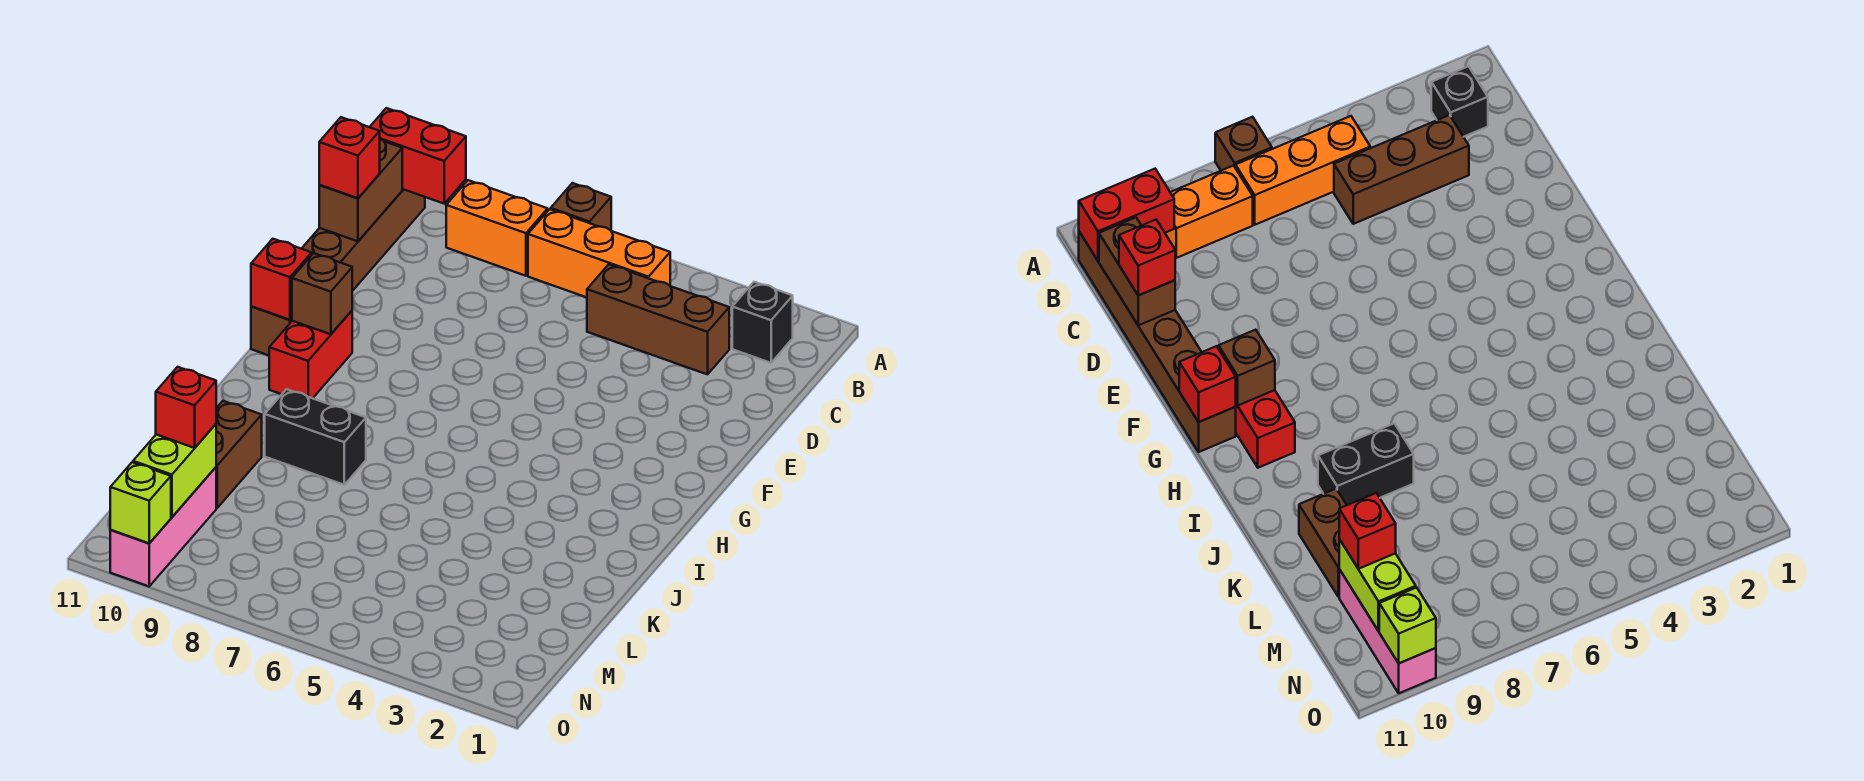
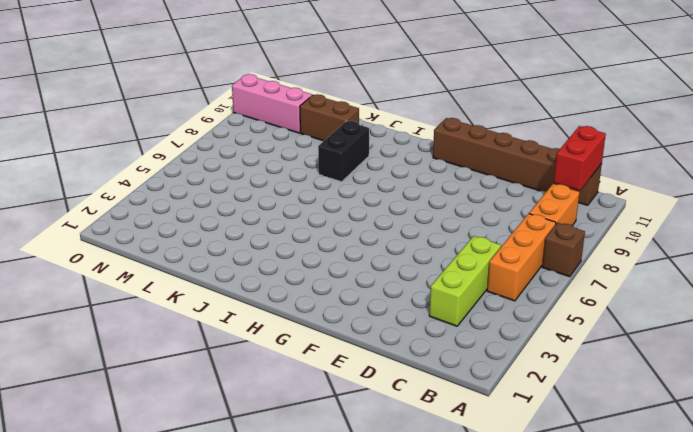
lime 1x3 brick [429,236,501,326] -> brown 1x3 brick [587,264,729,374]
none -> black 1x1 brick [732,282,793,363]
none -> red 1x2 brick [269,311,352,398]
none -> brown 1x2 brick [319,139,402,241]

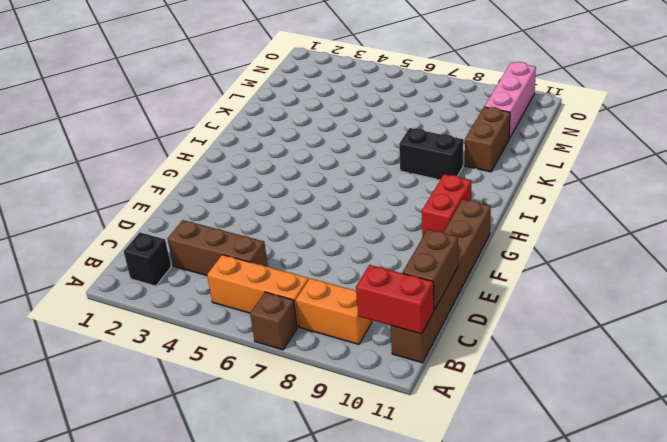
none -> brown 1x1 brick [292,253,352,334]
none -> red 1x1 brick [251,239,312,320]
none -> lime 1x2 brick [133,424,216,517]

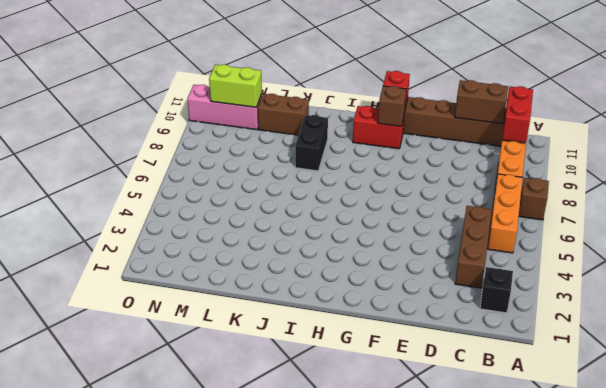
none -> lime 1x1 brick [110,462,171,543]
none -> red 1x1 brick [319,117,380,198]
none -> red 1x1 brick [156,367,216,448]

